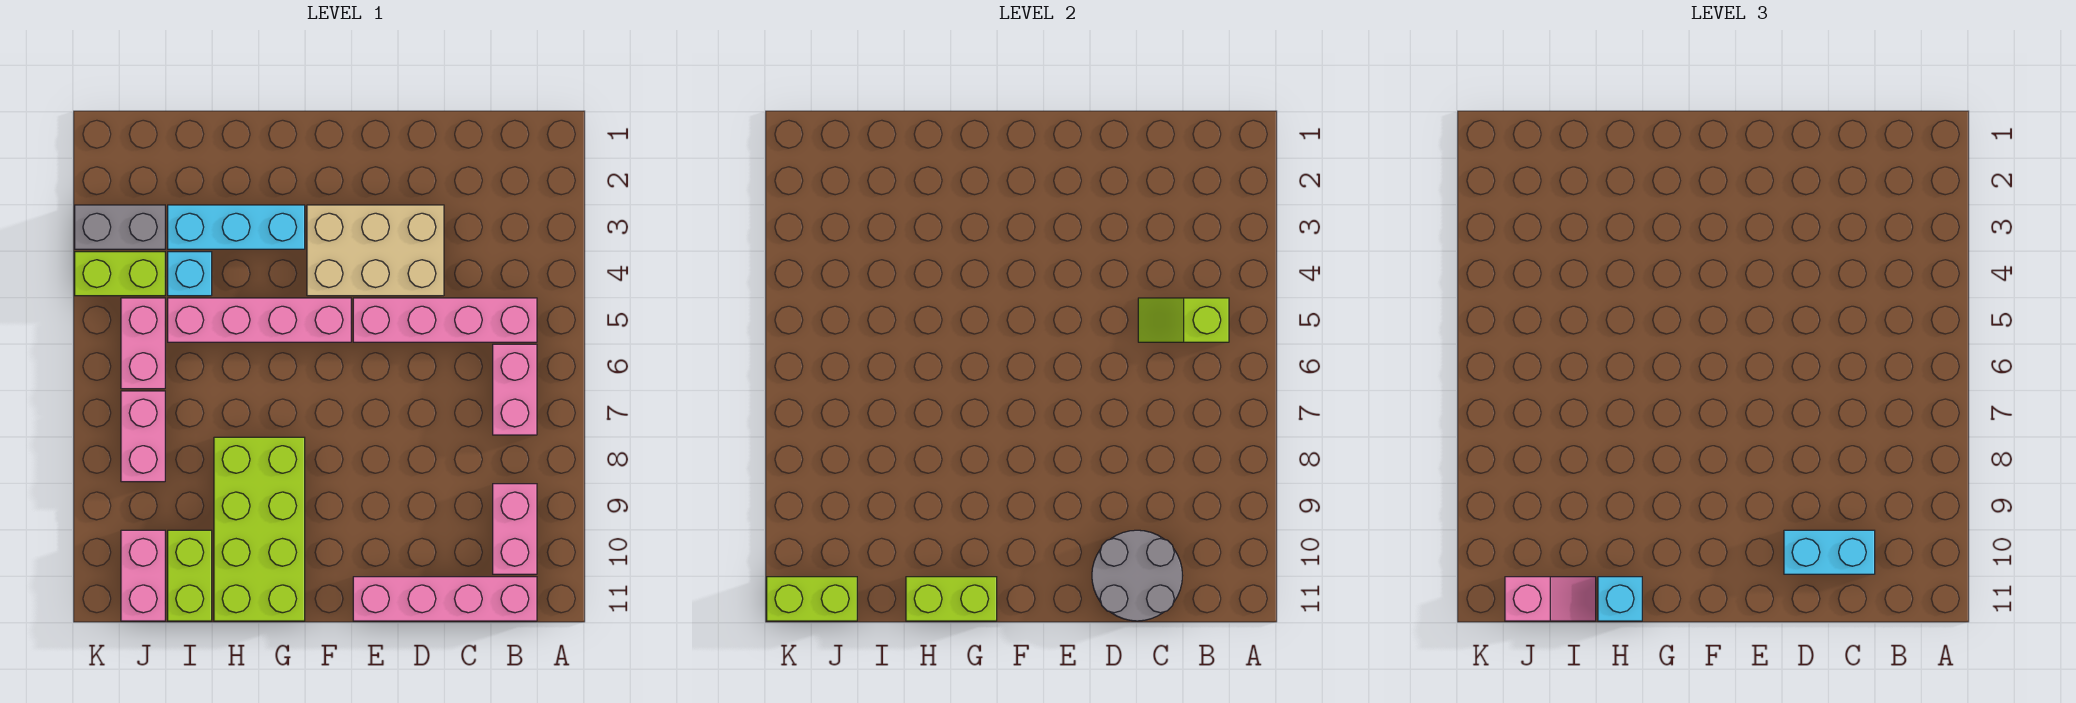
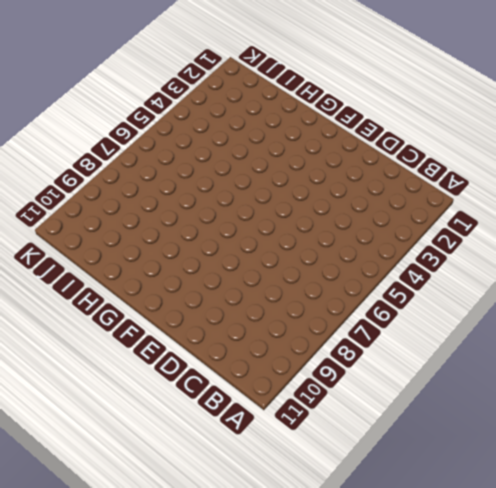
none -> pink 1x4 brick [353,298,537,342]
none -> pink 1x2 brick [493,344,537,435]
none -> pink 1x2 brick [493,484,537,574]

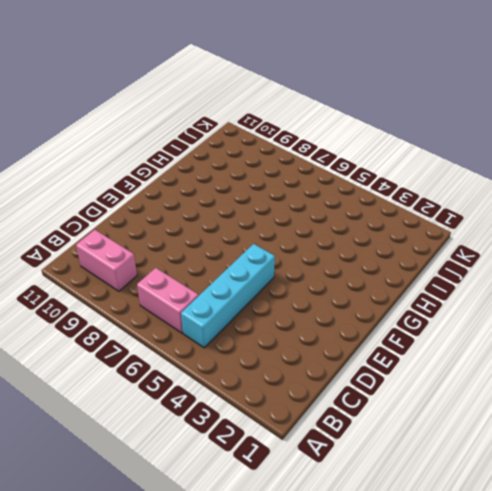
cyan 1x4 brick [181,244,275,348] -> pink 1x4 brick [353,298,537,342]
none -> pink 1x4 brick [353,577,537,621]
none -> tan 2x3 brick [307,205,444,296]
none -> pink 1x4 brick [168,298,351,342]

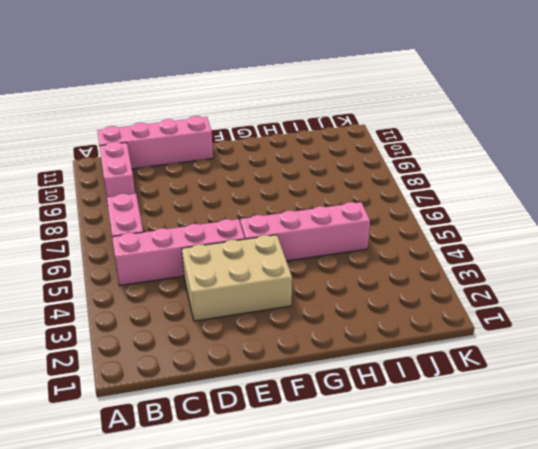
none -> cyan 1x3 brick [168,205,305,249]
none -> lime 2x4 brick [214,437,305,621]
none -> cyan 1x1 brick [168,252,212,296]

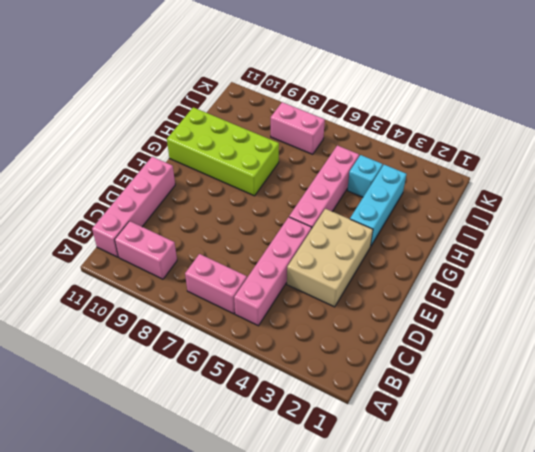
none -> lime 1x2 brick [168,530,212,621]
none -> grey 1x2 brick [75,205,165,249]
none -> lime 1x2 brick [75,252,165,296]

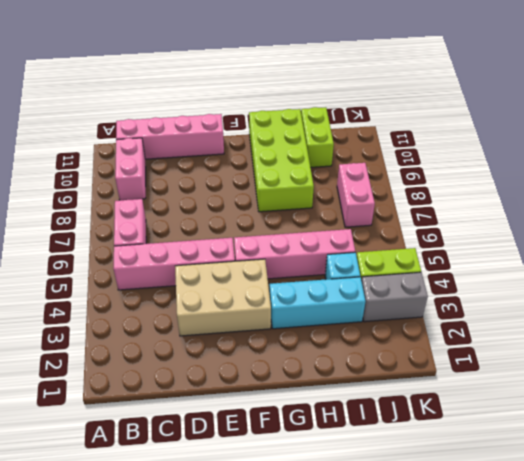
none -> pink 1x2 brick [121,298,165,389]
none -> pink 1x2 brick [121,530,165,621]
none -> lime 1x2 slope [1138,298,1229,342]

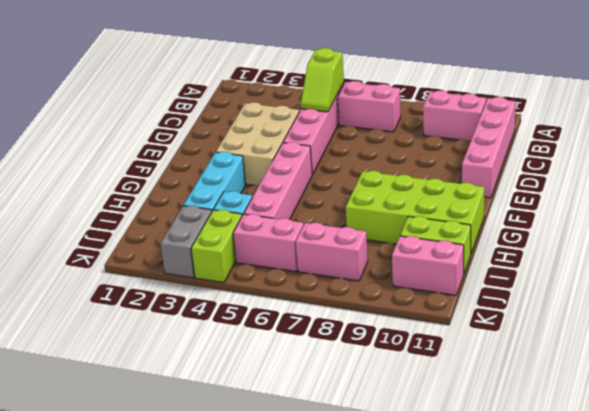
none -> grey 2x2 round brick [1092,530,1183,621]
none -> lime 1x2 brick [906,577,997,621]
none -> lime 1x2 brick [767,577,857,621]

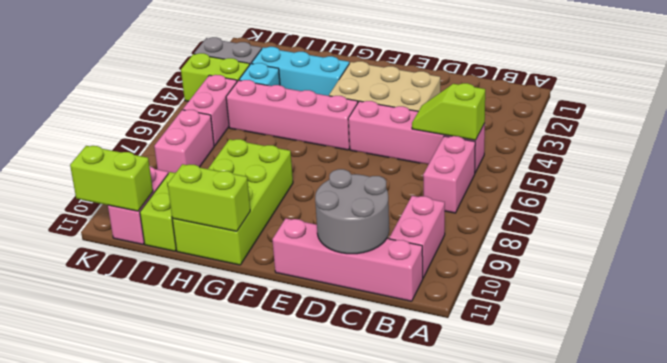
none -> cyan 1x2 brick [1784,530,1875,574]
none -> cyan 1x1 brick [1598,577,1642,621]
none -> pink 1x2 slope [1505,577,1596,621]

